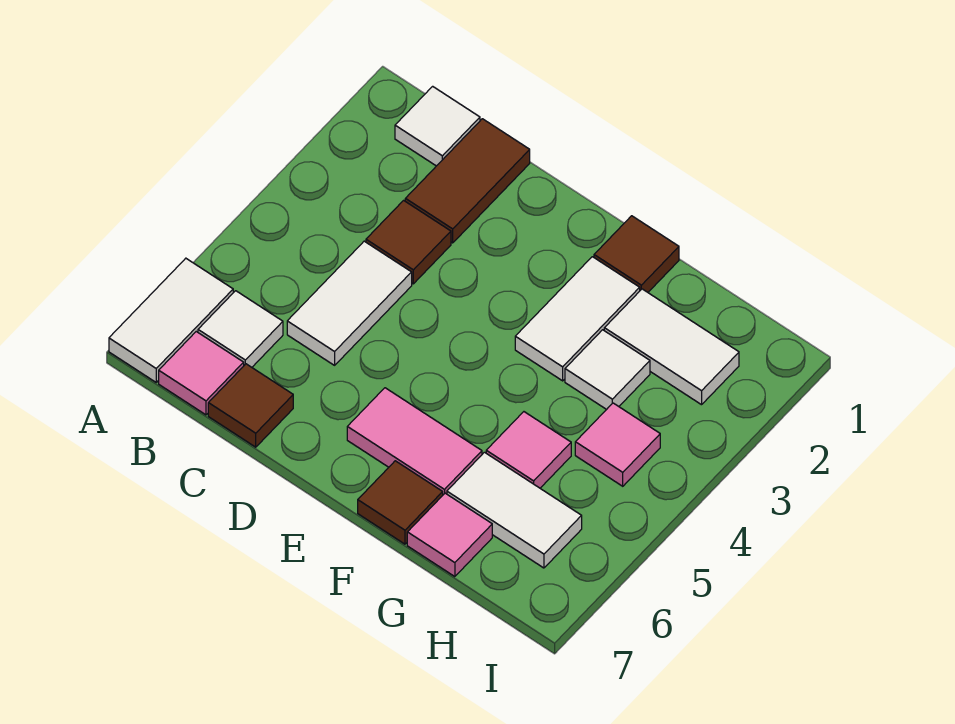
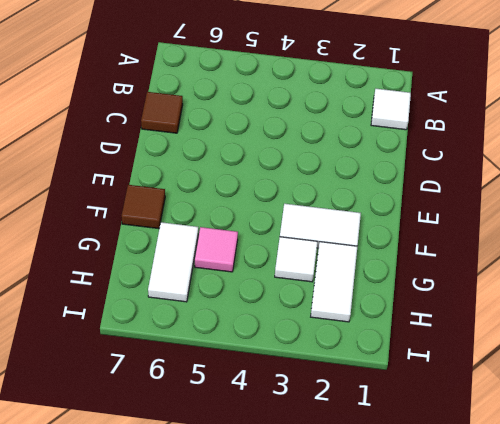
none -> white 1x2 tile [109,258,233,382]
none -> white 1x1 tile [198,291,283,367]
none -> pink 1x1 tile [159,332,244,415]

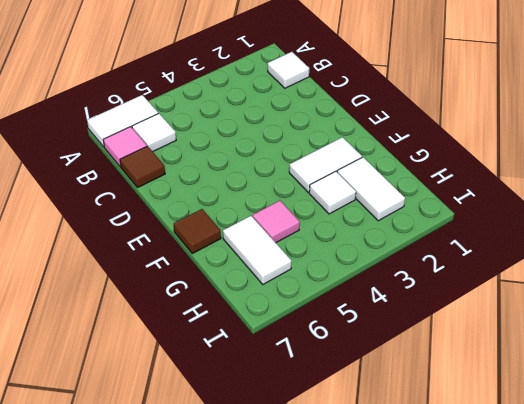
none -> brown 1x2 tile [405,119,530,243]
none -> brown 1x1 tile [366,200,451,284]
none -> white 1x2 tile [287,241,412,365]

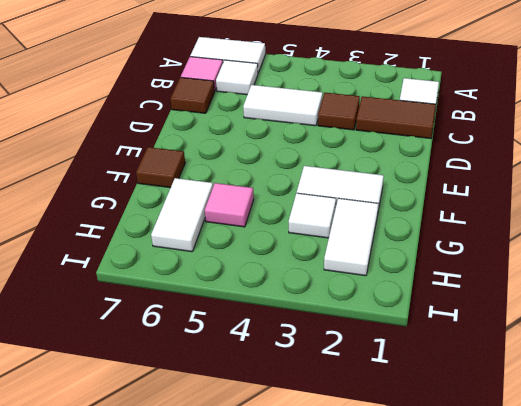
none -> pink 1x2 tile [347,388,482,495]
none -> brown 1x1 tile [594,216,679,292]
none -> pink 1x1 tile [407,493,492,577]

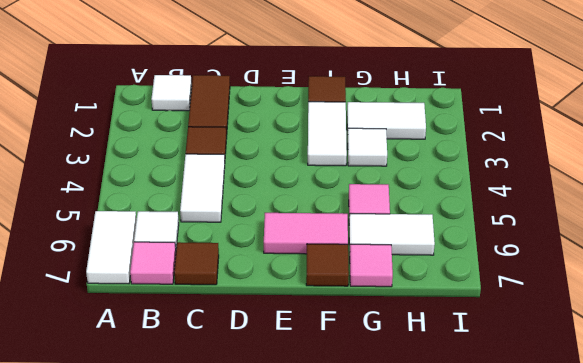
none -> pink 1x1 tile [575,403,660,486]

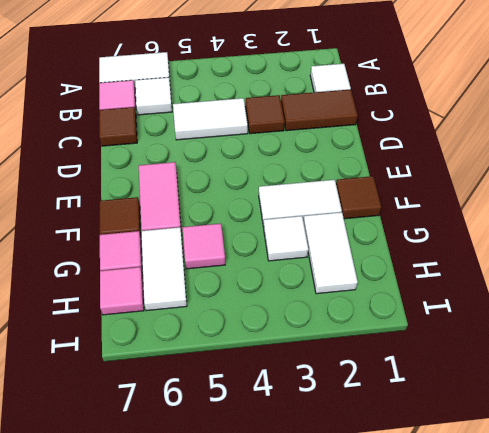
pink 1x1 tile [100,267,144,315] -> pink 1x1 tile moved to [575,403,660,486]

